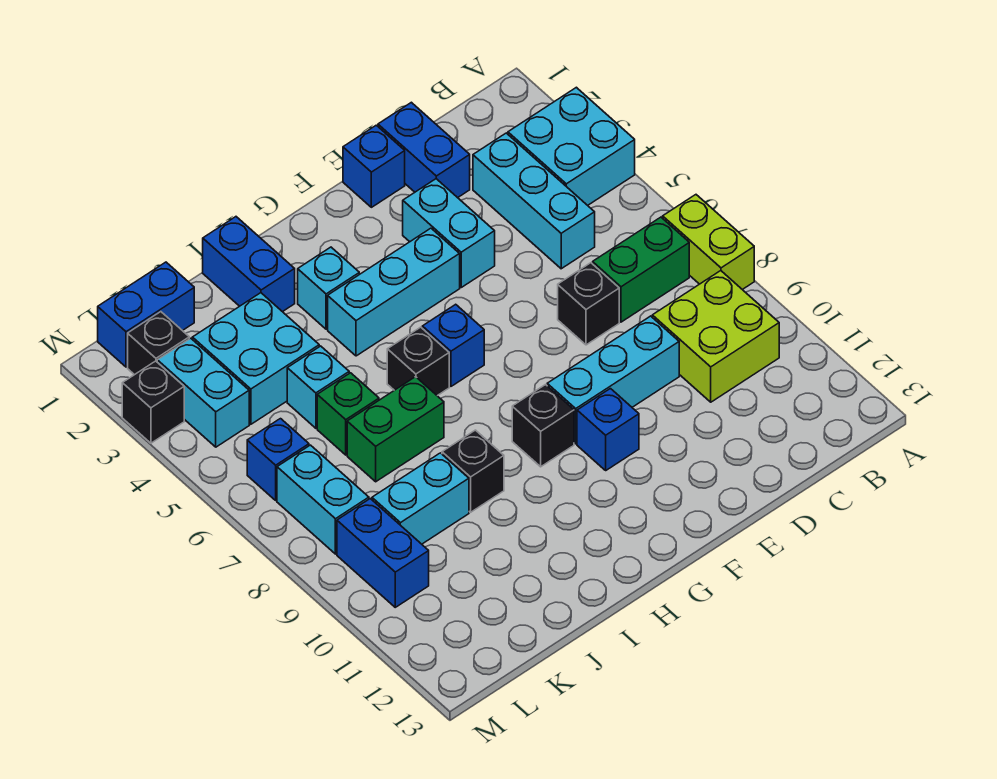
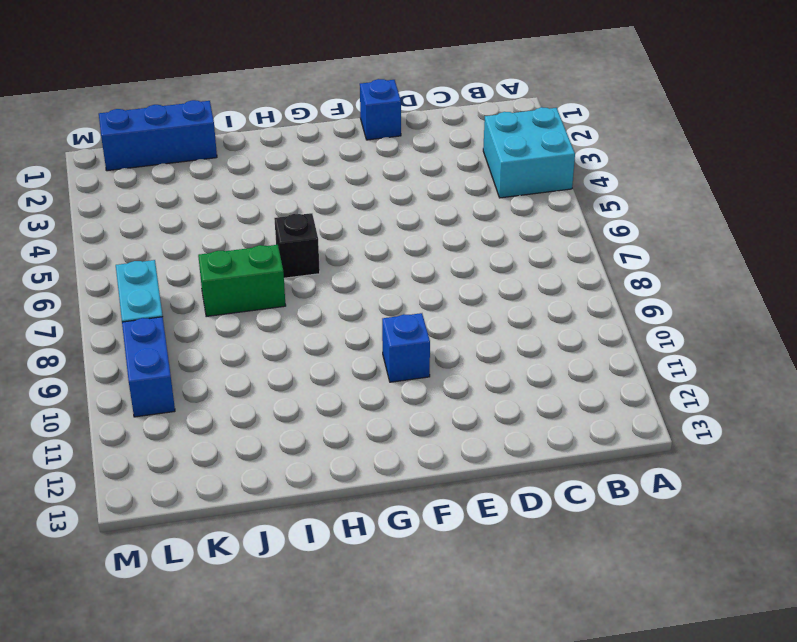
blue 1x3 brick [99,100,217,171] -> blue 1x2 brick [98,262,194,367]
none -> lime 1x2 brick [663,195,754,290]
none -> green 1x2 brick [593,217,689,322]
none -> lime 2x2 brick [652,271,779,402]
none -> cyan 1x3 brick [473,133,595,269]

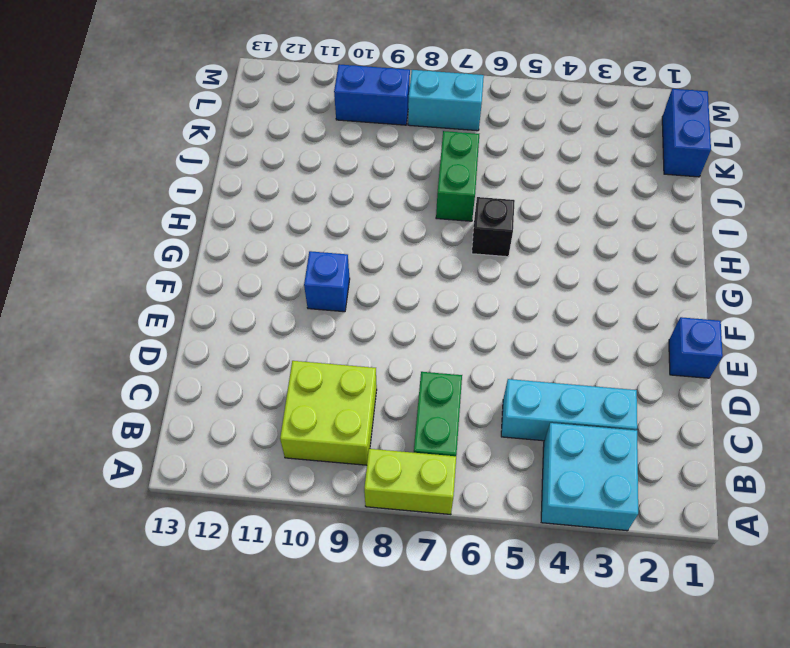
none -> blue 1x2 brick [378,102,470,198]
none -> black 1x1 brick [558,263,619,345]
none -> cyan 1x3 brick [547,316,679,444]
none -> cyan 1x2 brick [403,179,495,287]

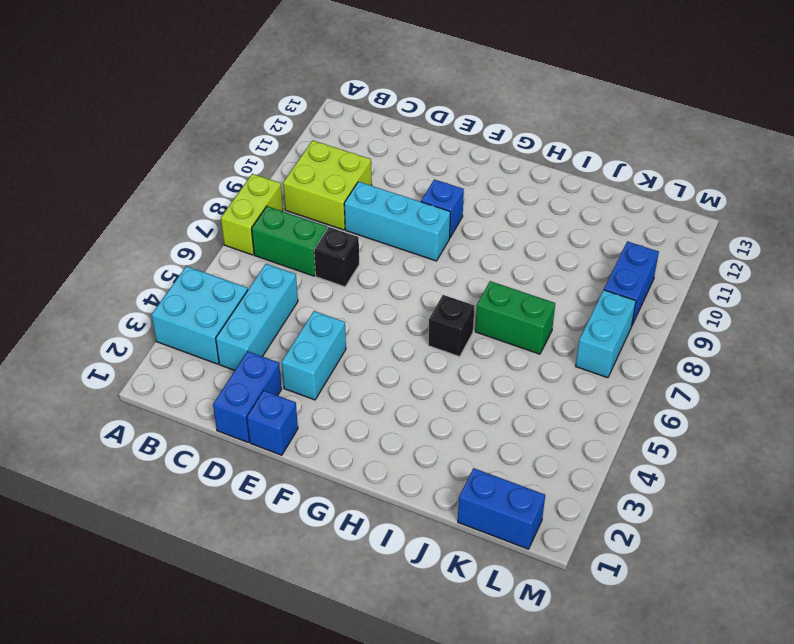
none -> cyan 1x3 brick [328,228,460,356]
none -> blue 1x1 brick [422,304,484,386]
none -> black 1x1 brick [512,385,574,467]
none -> cyan 1x1 brick [298,247,359,329]

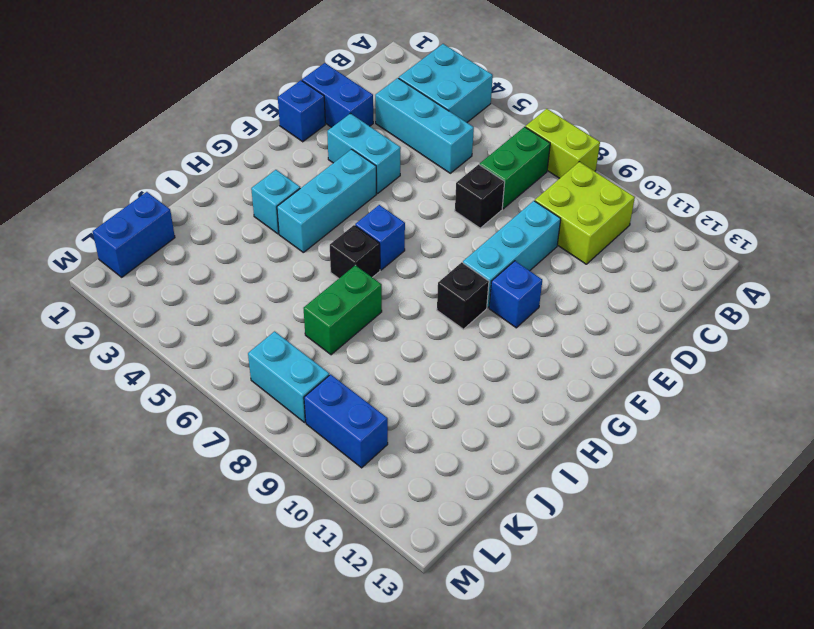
none -> blue 1x2 brick [203,217,295,312]
none -> black 1x1 brick [442,430,504,512]
none -> cyan 2x2 brick [192,293,319,424]
none -> cyan 1x1 brick [287,346,349,428]

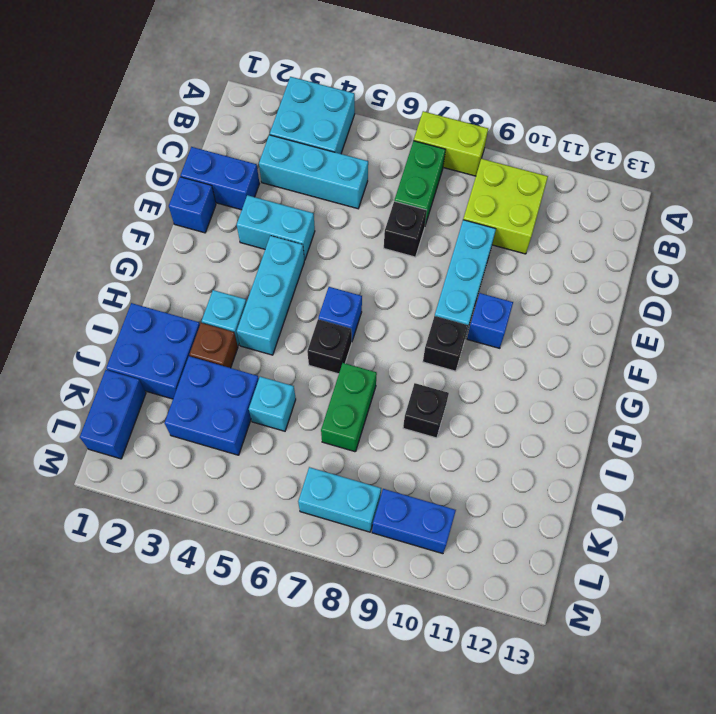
blue 2x2 brick [106,303,200,399] -> blue 1x2 brick [203,217,295,312]
brown 1x1 brick [189,323,238,368] -> none
blue 2x2 brick [164,356,259,455] -> cyan 2x2 brick [192,293,319,424]
none -> green 1x1 brick [317,373,379,455]
none -> cyan 1x2 brick [372,453,469,544]
none -> black 1x1 brick [128,312,189,375]
none -> cyan 1x2 brick [157,338,249,447]

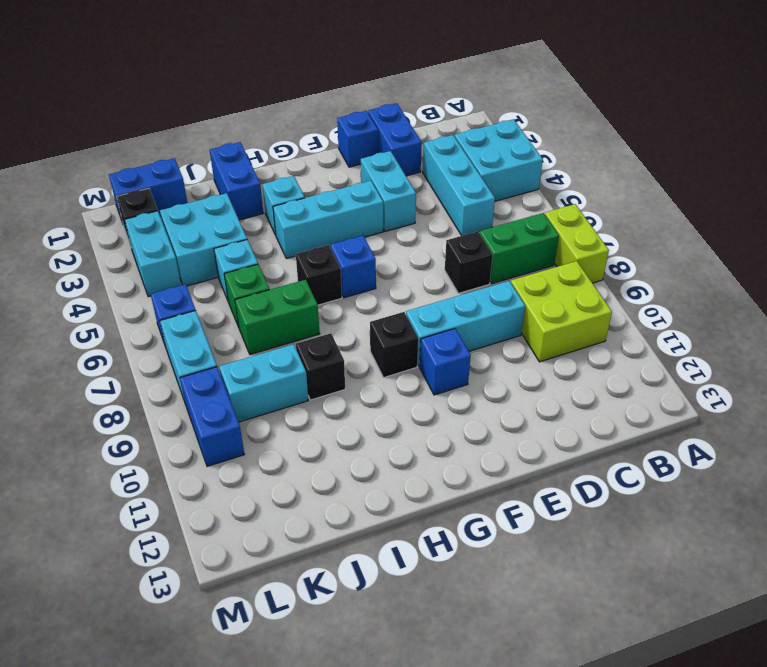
none -> black 1x1 brick [122,361,184,443]

